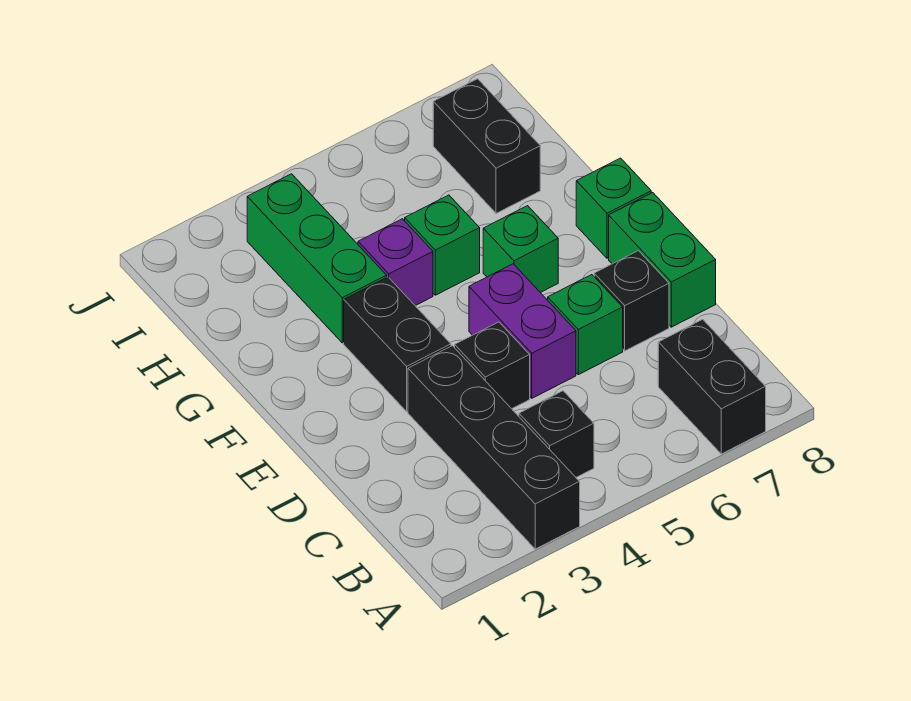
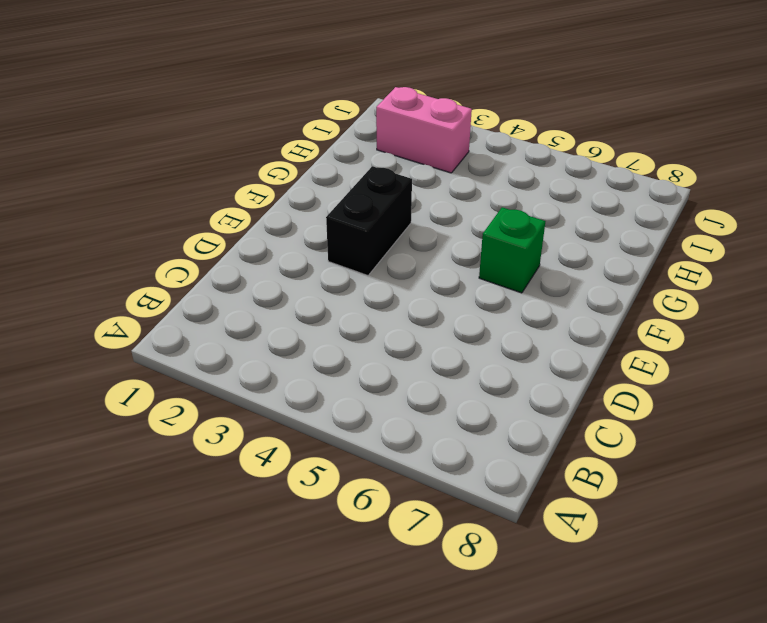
pink 1x2 brick [376,87,472,173] -> green 1x3 brick [247,174,387,343]
none -> black 1x4 brick [408,346,580,549]
none -> black 1x2 brick [658,319,766,454]
none -> black 1x1 brick [519,391,594,477]

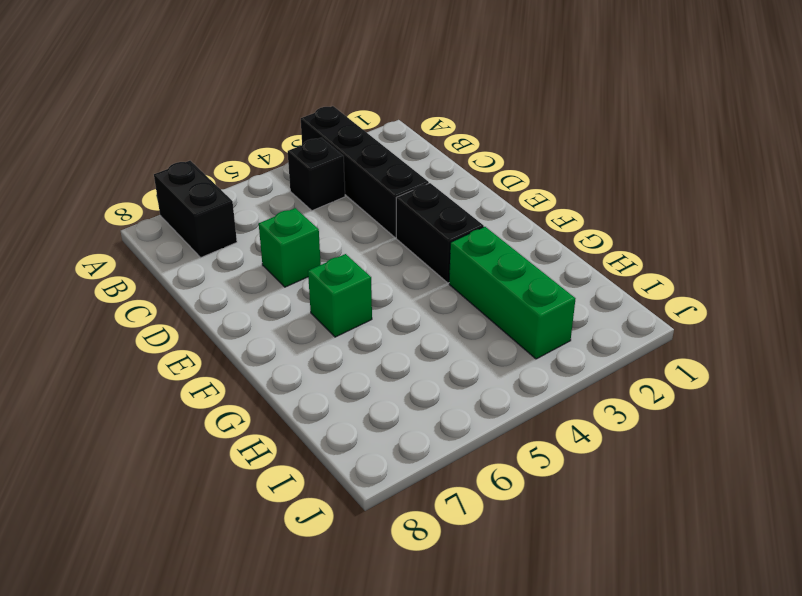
none -> black 1x1 brick [455,322,530,409]
none -> purple 1x2 brick [469,264,576,398]
none -> black 1x1 brick [594,251,669,351]

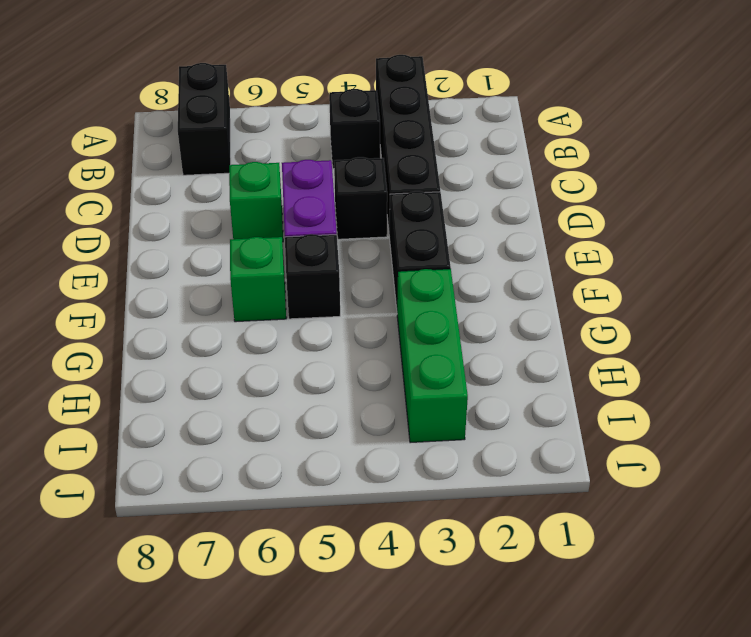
black 1x1 brick [285,234,340,319] -> black 1x1 brick moved to [594,251,669,351]
none -> green 1x2 brick [609,193,716,327]
none -> green 1x1 brick [576,158,651,258]
none -> purple 1x1 brick [358,219,433,306]

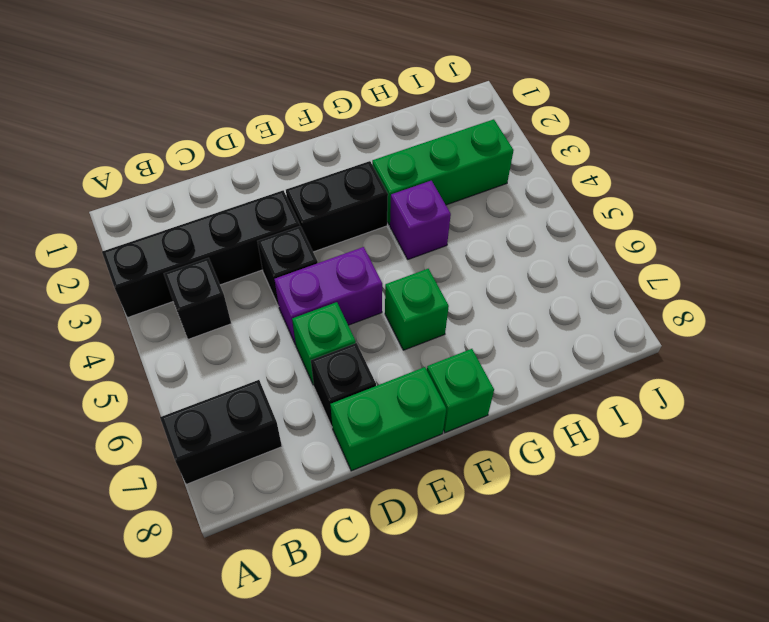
none -> green 1x1 brick [405,195,480,295]
none -> black 1x2 brick [433,79,540,213]

